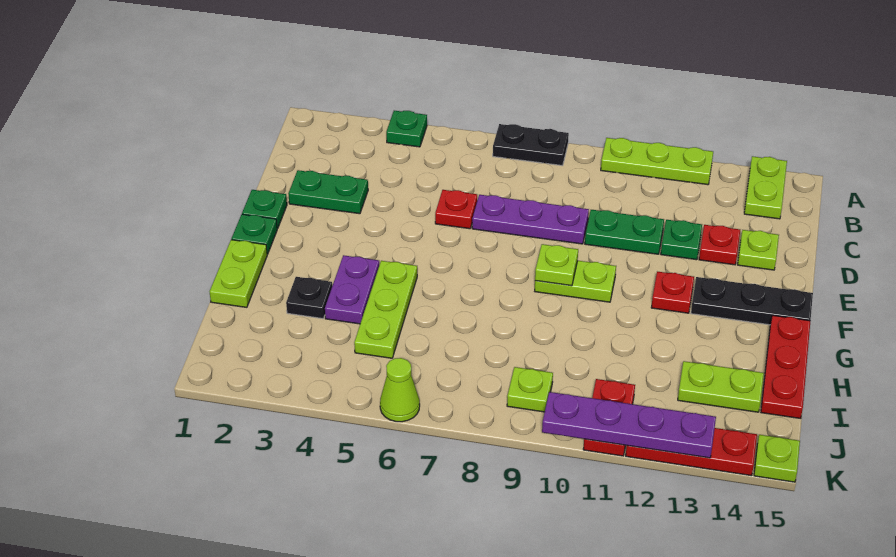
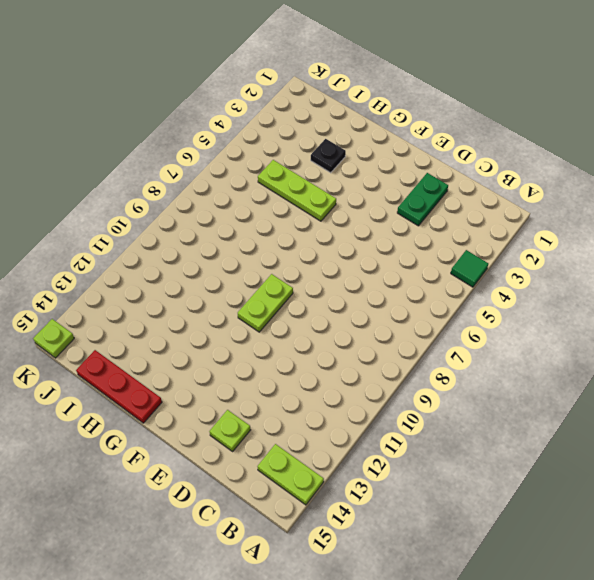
green 1x1 tile [451,250,488,287] -> green 1x1 plate [386,111,427,147]
none -> black 1x2 plate [493,124,569,166]
none -> lime 1x3 plate [601,138,713,185]
none -> red 1x1 plate [435,190,477,229]

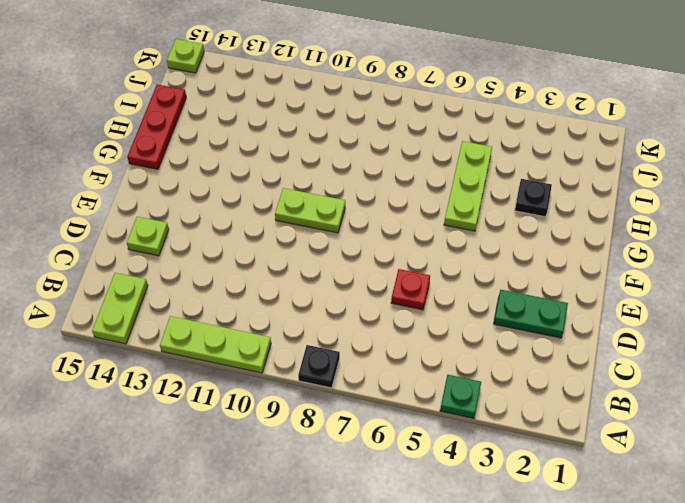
black 1x1 plate [298,345,340,388] -> black 1x2 plate [493,124,569,166]
none -> purple 1x3 plate [472,195,589,244]
none -> green 1x2 plate [585,210,664,254]
none -> green 1x1 plate [661,220,702,260]

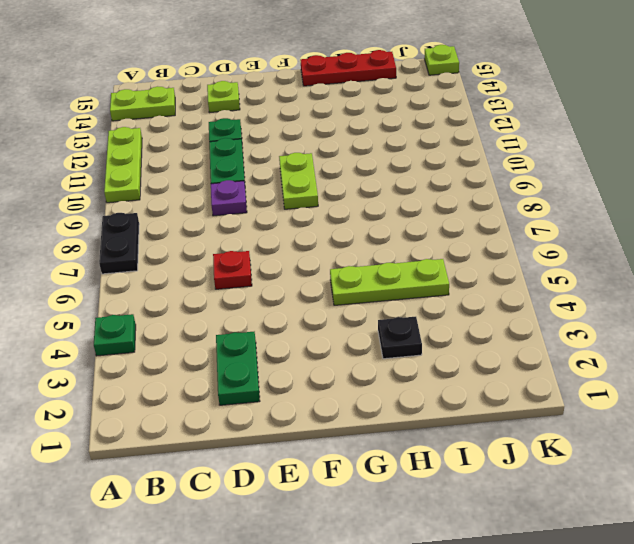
purple 1x1 plate [211,180,247,216] -> purple 1x3 plate [472,195,589,244]
none -> red 1x1 plate [699,225,740,265]
none -> green 1x1 plate [242,190,287,228]
none -> green 1x1 plate [231,214,278,254]

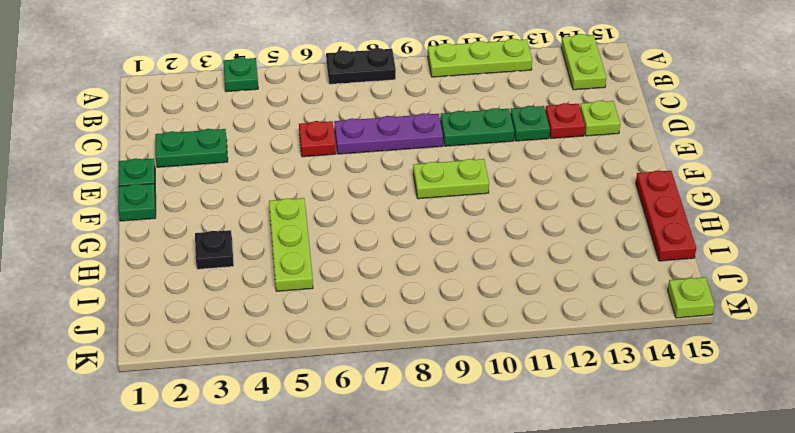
none -> red 1x1 plate [651,272,694,313]
none -> black 1x3 plate [691,277,813,325]
none -> lime 1x2 plate [210,240,267,307]

